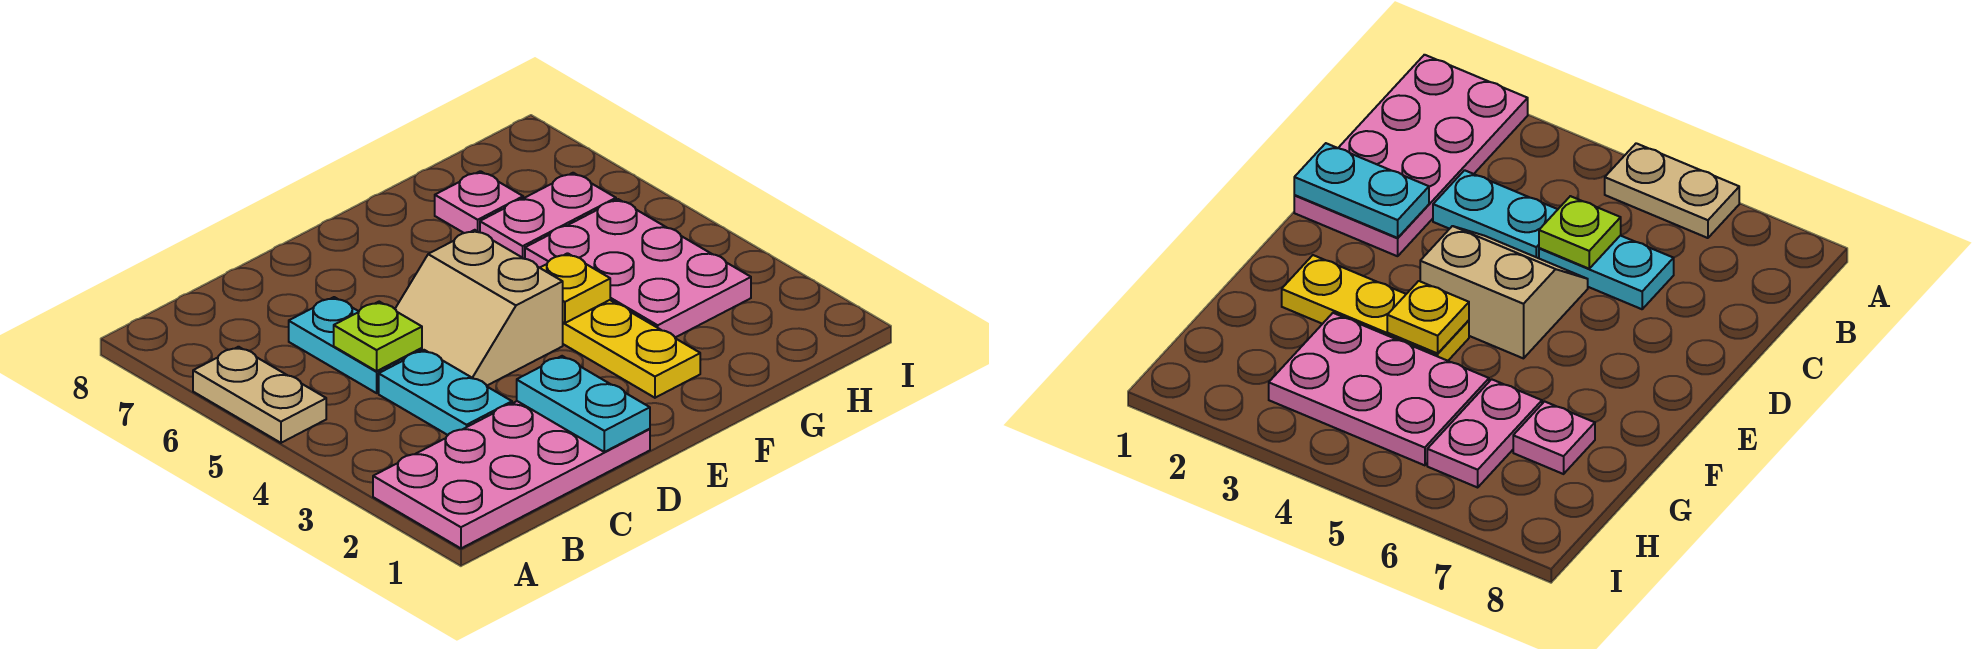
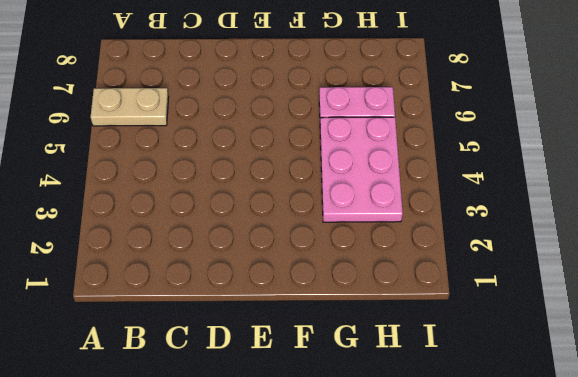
tan 1x2 plate [91,88,169,126] -> tan 1x2 plate turned to [193,347,326,443]
none -> pink 2x4 plate [373,401,650,548]
none -> cyan 1x2 plate [379,350,512,435]
none -> cyan 1x2 plate [289,297,422,393]

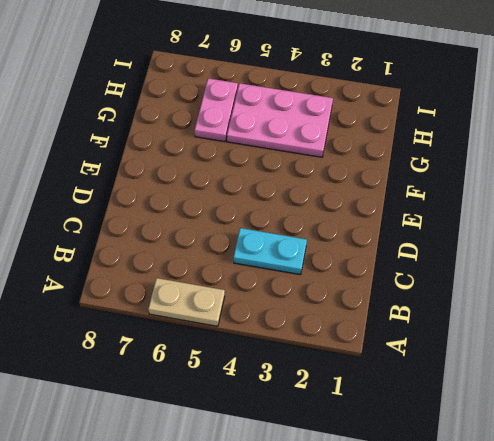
none -> pink 2x4 plate [373,401,650,548]
none -> cyan 1x2 plate [289,297,422,393]
none -> tan 2x2 slope [395,230,563,386]

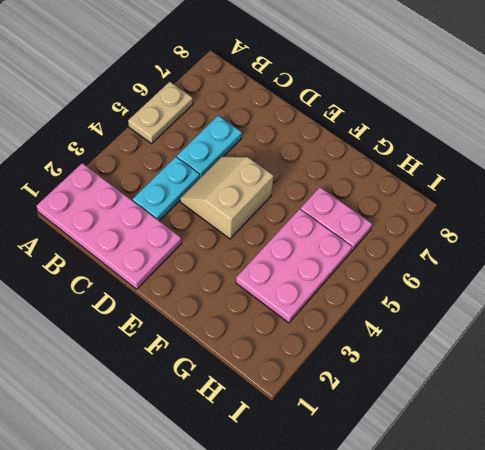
none -> yellow 1x3 plate [563,300,700,398]
none -> pink 1x1 plate [435,171,523,233]
none -> lime 1x1 plate [334,302,422,371]

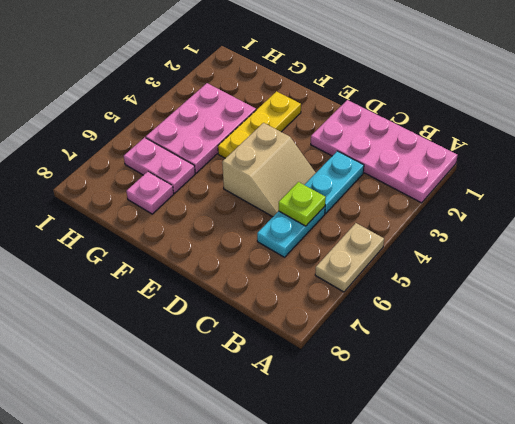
none -> cyan 1x2 plate [517,356,650,452]
none -> yellow 1x1 plate [540,253,610,323]

